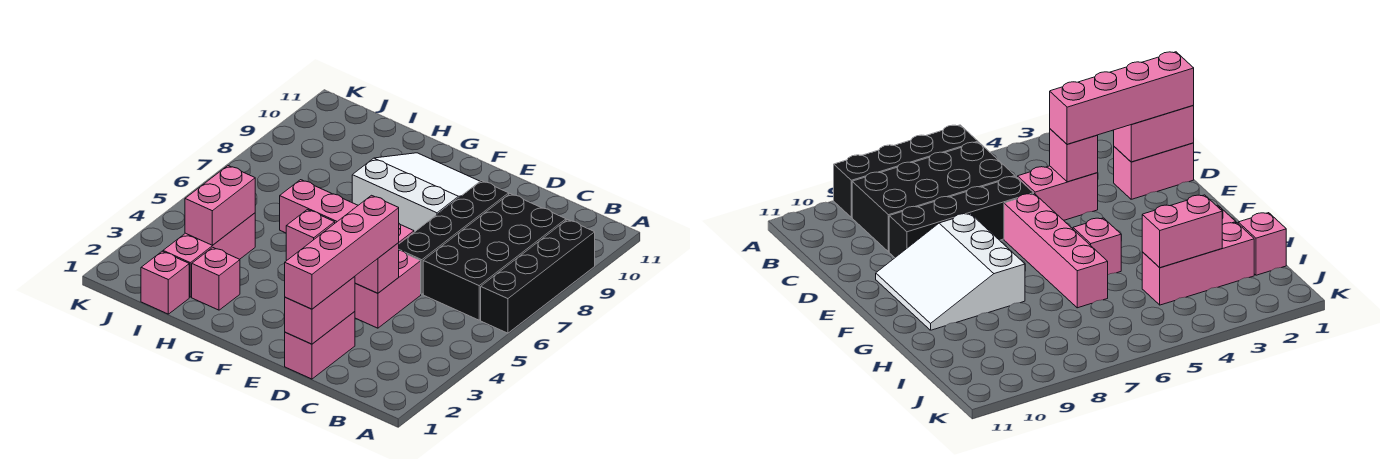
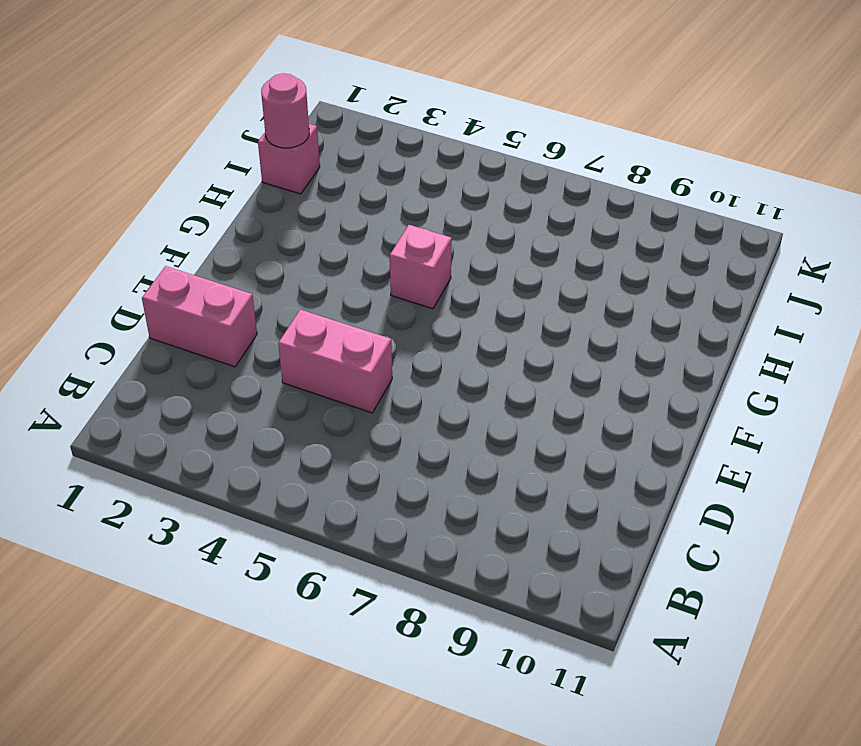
pink 1x1 round brick [261,73,309,148] -> none
none -> black 1x4 brick [481,220,595,333]
none -> black 2x4 brick [423,194,566,320]
none -> black 1x4 brick [399,181,509,294]

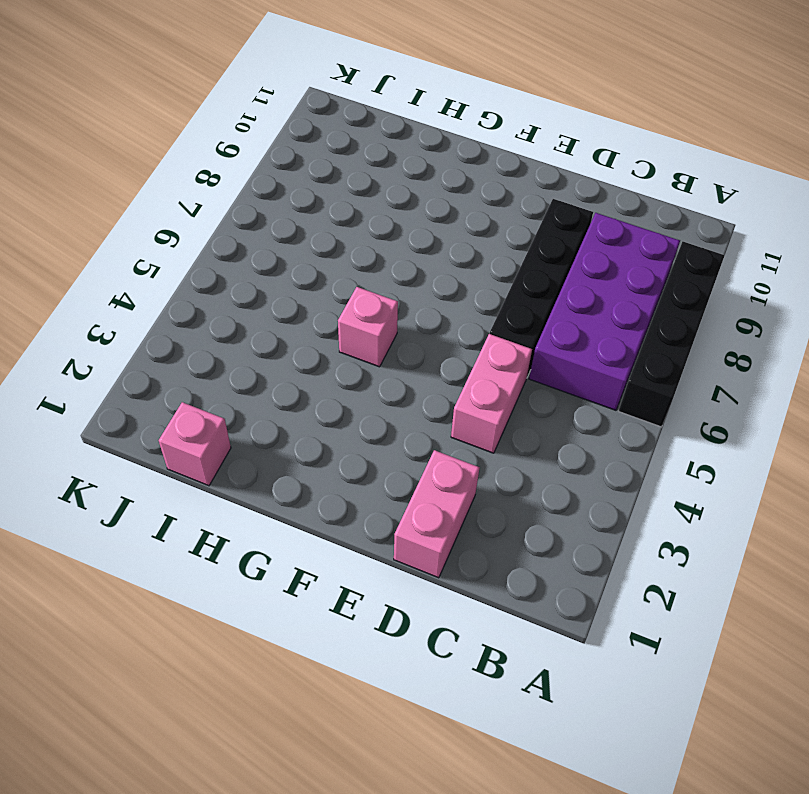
purple 2x4 brick [529,213,680,410] -> black 2x4 brick [423,194,566,320]
none -> pink 1x4 brick [280,180,414,244]
none -> white 3x3 slope [352,153,480,232]
none -> pink 1x1 brick [192,247,240,310]

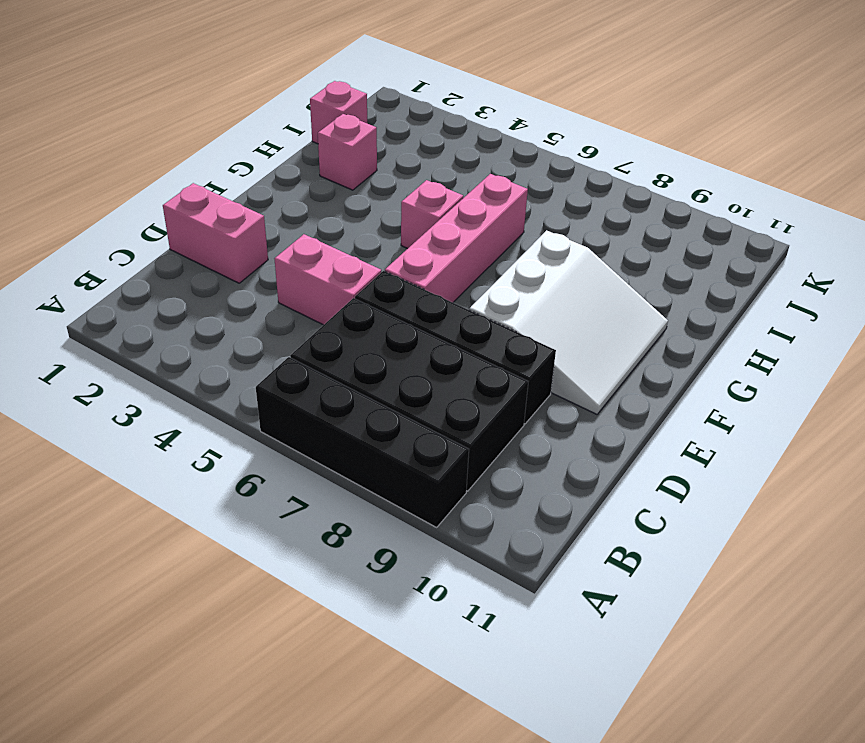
none -> pink 1x3 brick [163,213,255,297]
none -> pink 1x2 brick [285,277,355,344]
none -> pink 1x1 brick [355,242,399,293]

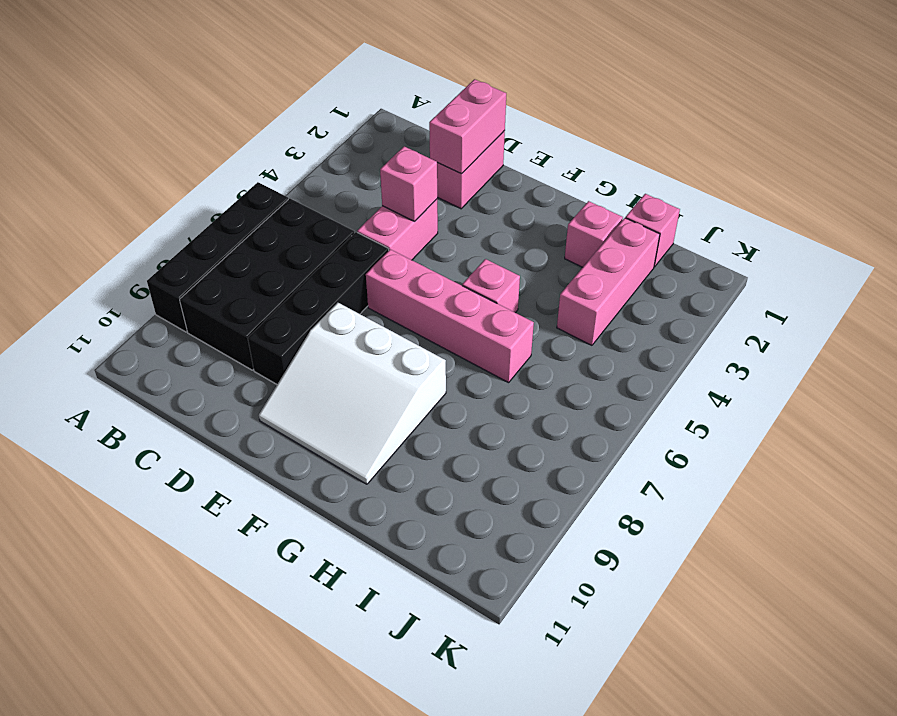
none -> pink 1x2 brick [185,166,255,245]
none -> pink 1x4 brick [285,195,399,309]

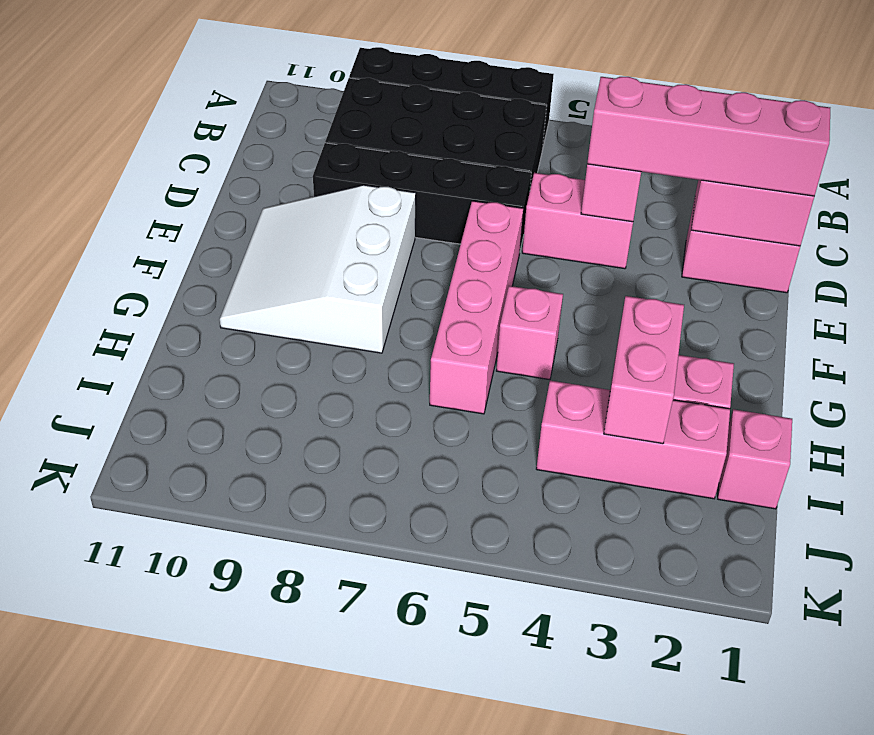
pink 1x2 brick [604,296,684,444] -> pink 1x2 brick turned to [185,166,255,245]

